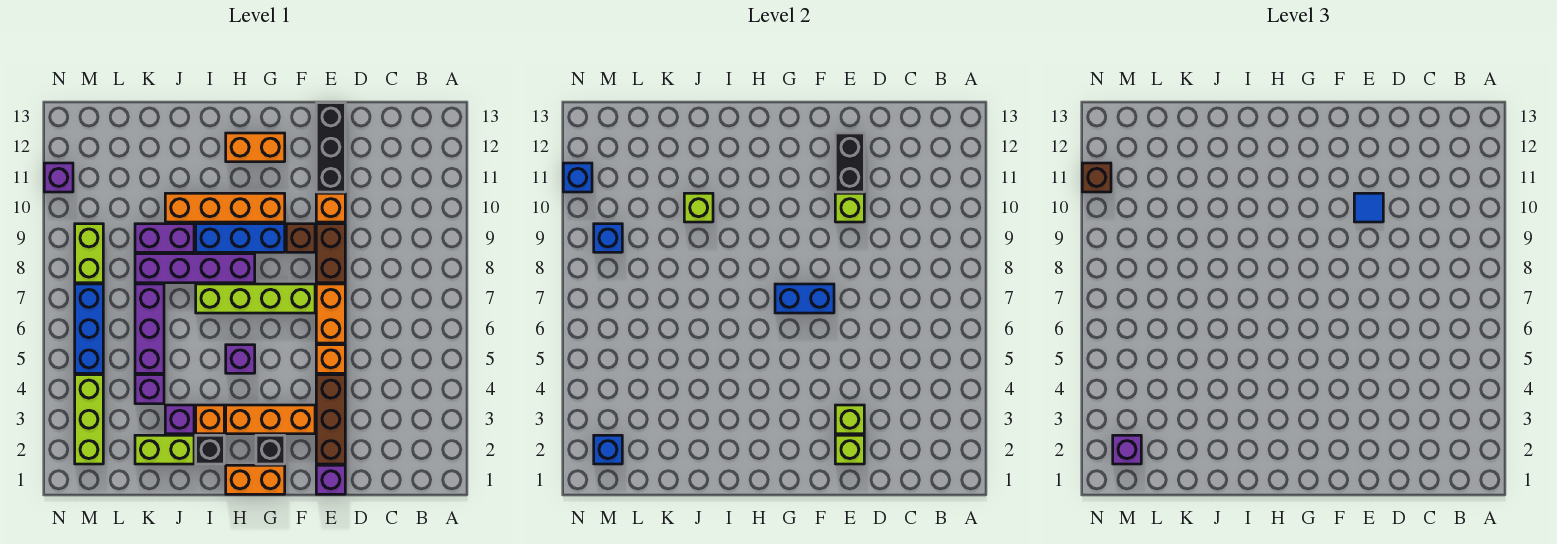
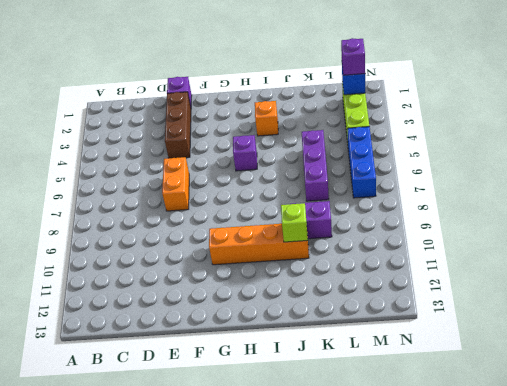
none -> orange 1x1 brick [316,345,345,373]
none -> brown 1x2 brick [316,224,345,283]
none -> orange 1x1 brick [316,193,345,222]
none -> black 1x3 brick [316,103,345,192]

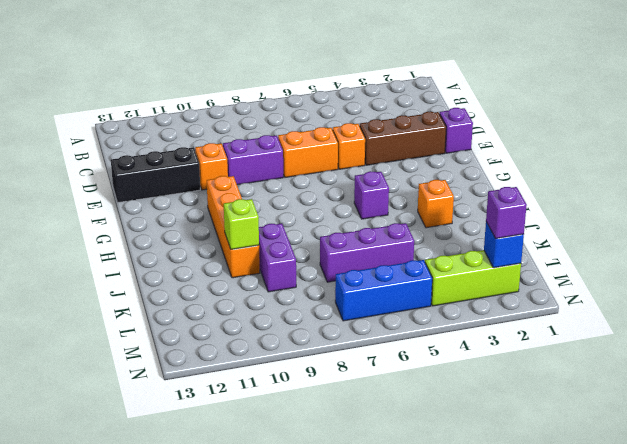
purple 1x2 brick [223,135,283,185] -> brown 1x2 brick [316,224,345,283]
none -> orange 1x3 brick [226,405,315,434]
none -> lime 1x4 brick [196,284,315,313]
none -> brown 1x1 brick [286,224,315,252]
none -> orange 1x2 brick [226,465,285,494]

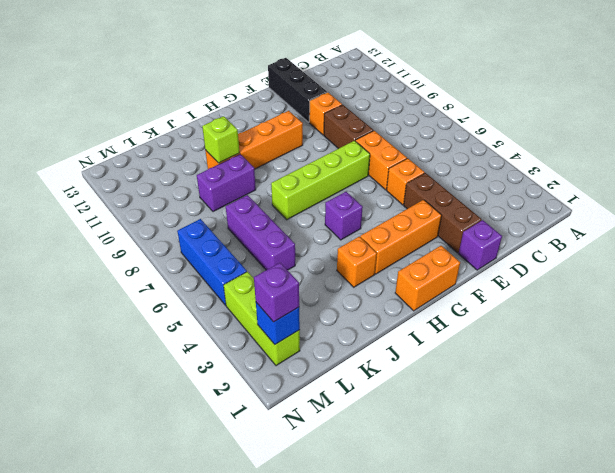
none -> brown 1x1 brick [286,224,315,252]
none -> black 1x1 brick [256,435,285,464]
none -> blue 1x3 brick [196,224,285,252]
none -> orange 1x2 brick [226,133,285,162]

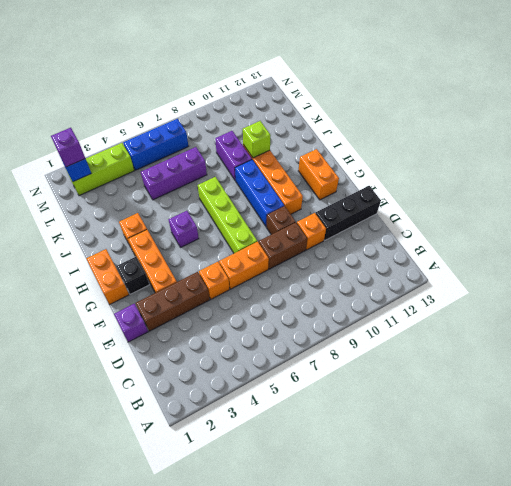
none -> purple 1x4 brick [135,254,255,283]
none -> black 1x1 brick [196,435,224,464]
none -> lime 1x2 brick [135,435,194,464]
none -> purple 1x1 brick [165,405,194,434]

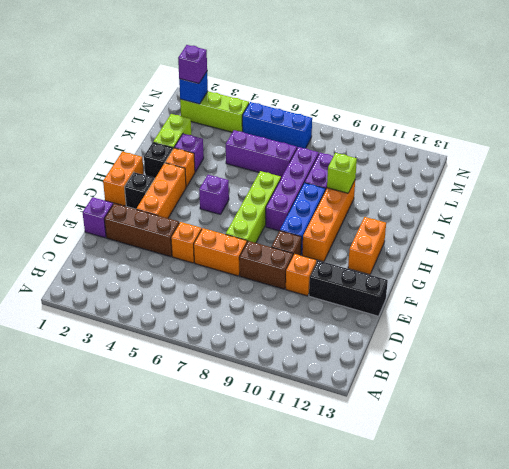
none -> purple 1x1 brick [135,375,164,404]
none -> lime 1x2 brick [75,224,103,283]
none -> purple 1x1 brick [44,163,73,192]
none -> lime 1x1 brick [835,435,864,464]

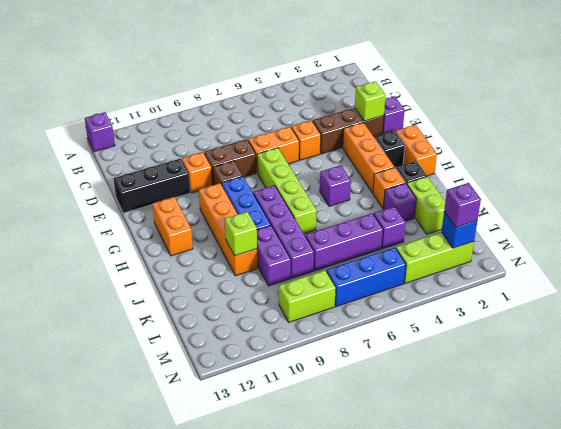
purple 1x1 brick [85,112,115,152] -> purple 1x1 brick moved to [44,163,73,192]
none -> lime 1x1 brick [835,405,864,434]
none -> lime 1x1 brick [835,193,864,222]
none -> black 1x2 brick [835,133,864,192]
none -> blue 1x2 brick [775,284,834,313]

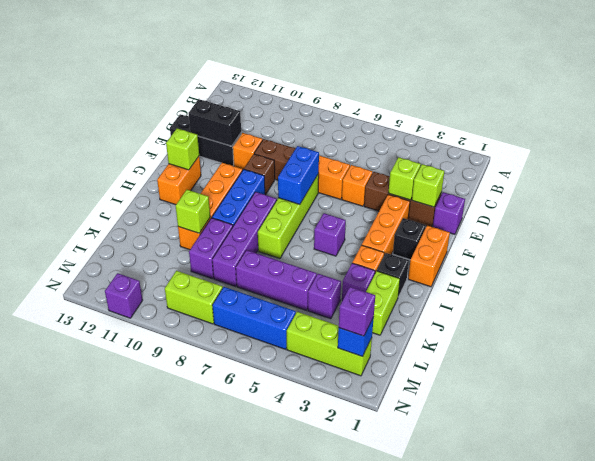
lime 1x1 brick [166,129,199,170] -> lime 1x1 brick moved to [835,193,864,222]
none -> blue 1x1 brick [594,224,622,252]
none -> blue 1x1 brick [563,163,592,192]
none -> blue 1x1 tile [1354,193,1383,222]
none -> brown 1x1 brick [1082,163,1111,192]

